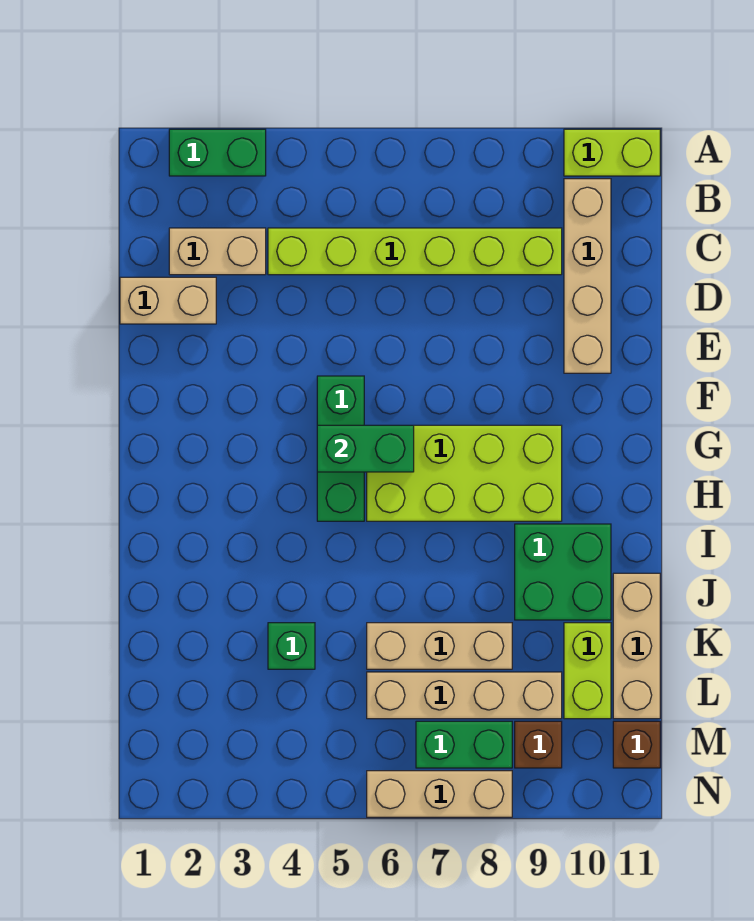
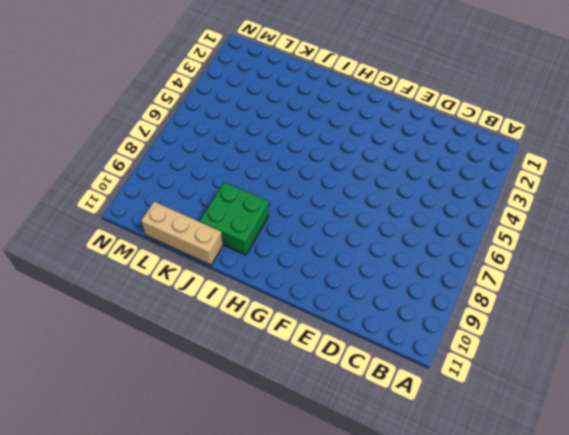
none -> green 1x2 brick [169,129,266,176]
none -> lime 1x2 brick [564,129,660,176]
none -> tan 1x4 brick [564,179,611,373]

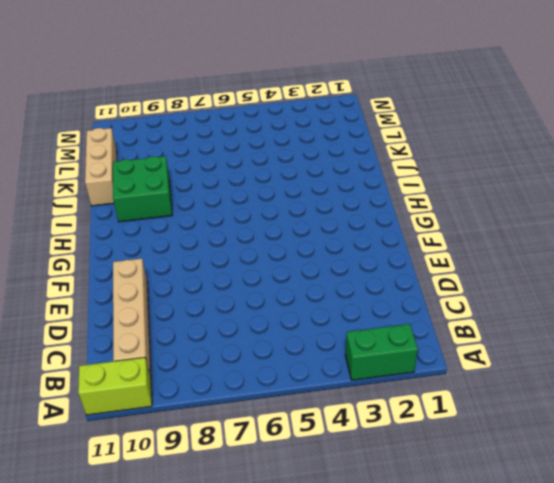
none -> tan 1x2 brick [169,228,266,275]
none -> lime 1x6 brick [268,228,562,275]
none -> tan 1x2 brick [120,277,216,324]

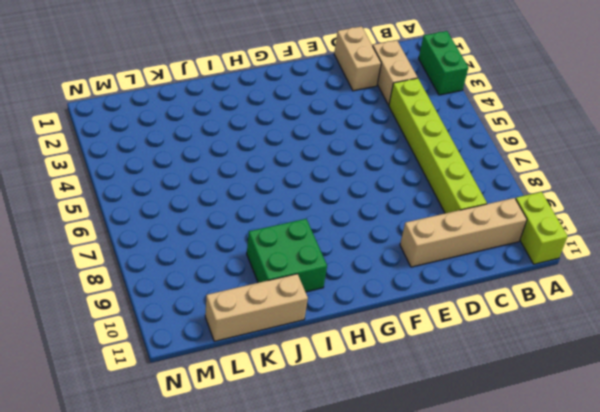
none -> green 1x3 brick [317,376,364,521]
none -> lime 2x4 brick [367,425,562,521]
none -> green 1x1 brick [268,623,315,669]

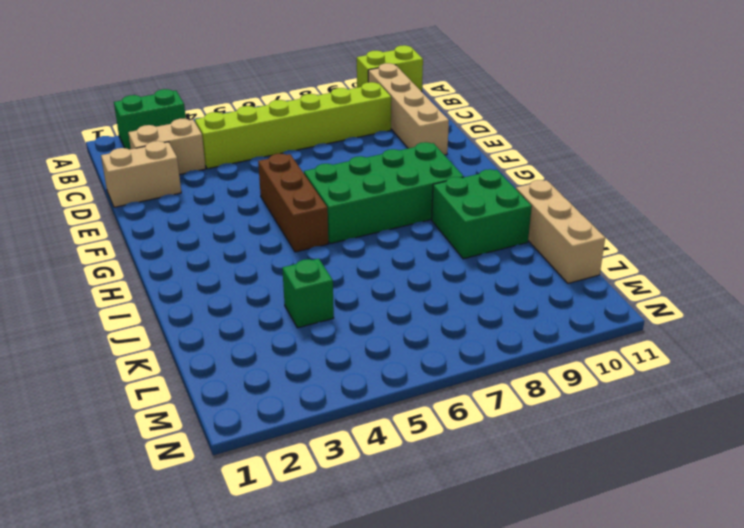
brown 1x3 brick [258,154,328,252] -> green 1x3 brick [317,376,364,521]
green 2x4 brick [304,142,464,244] -> lime 2x4 brick [367,425,562,521]
none -> tan 1x3 brick [367,623,512,669]
none -> lime 1x2 brick [564,623,611,719]
none -> tan 1x4 brick [367,672,562,719]

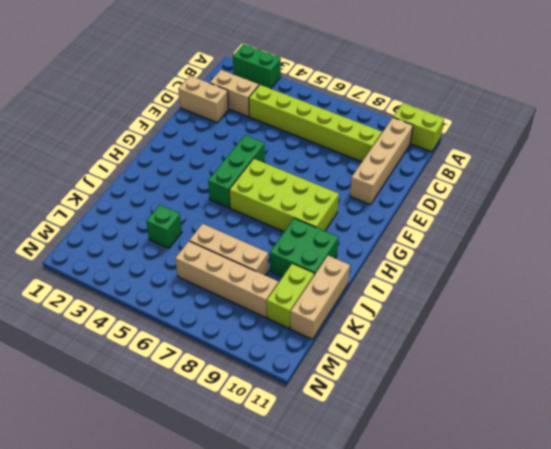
none -> green 1x2 brick [416,721,512,768]
none -> brown 1x1 brick [515,721,562,768]
none -> brown 1x1 brick [613,721,660,768]

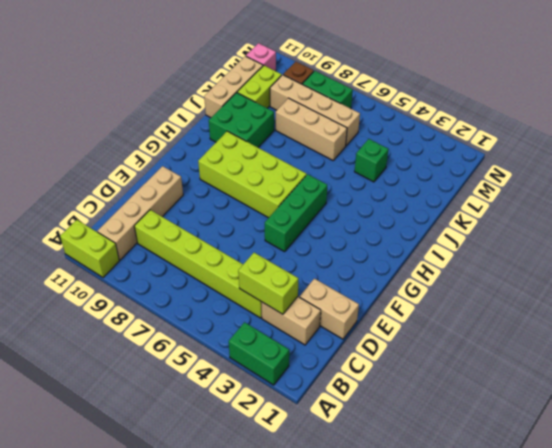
lime 1x2 brick [238,253,299,314] -> none
pink 1x1 brick [246,43,276,71] -> brown 1x1 brick [613,721,660,768]
none -> tan 1x3 brick [367,771,512,817]
none -> green 1x2 brick [317,425,414,472]

